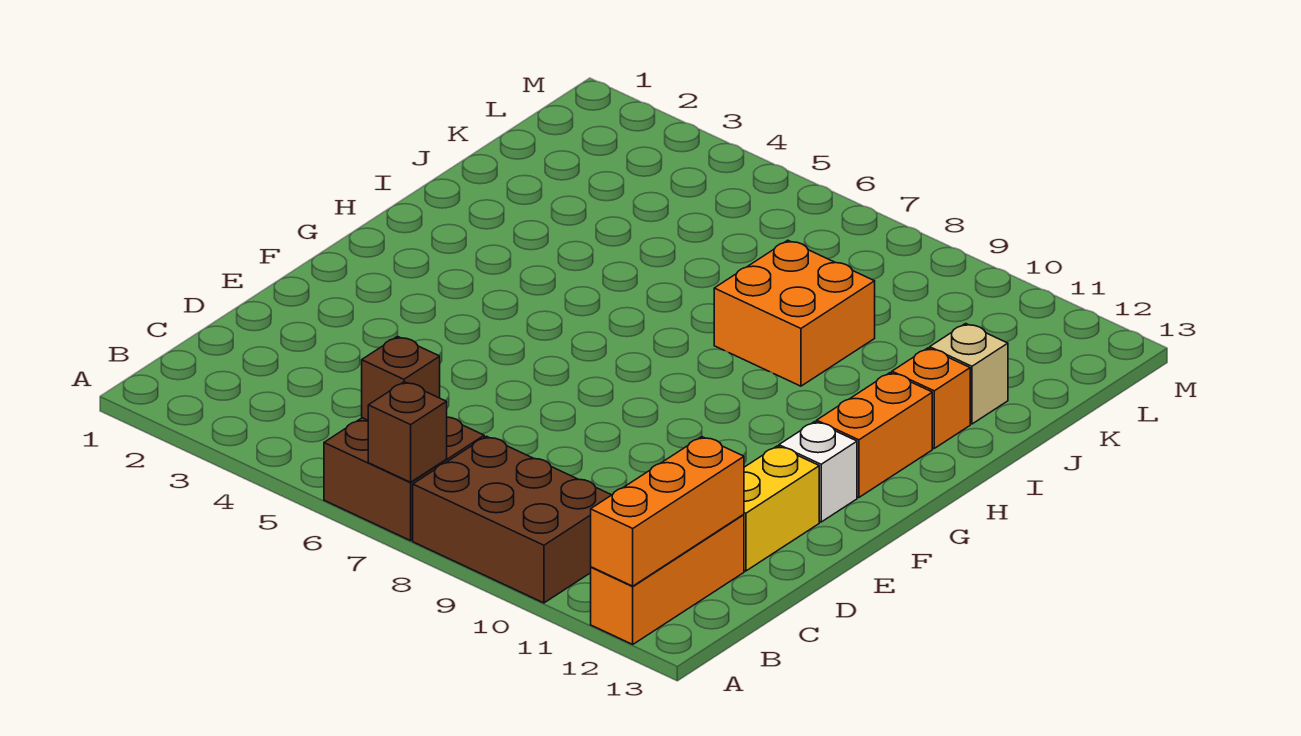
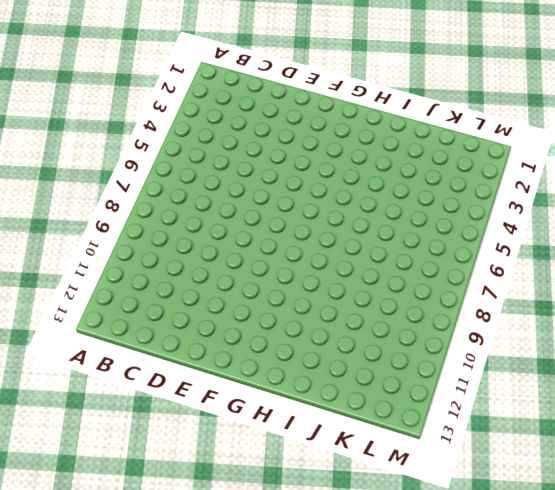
none -> brown 2x2 brick [324,417,484,541]
none -> brown 2x3 brick [413,436,611,603]
none -> orange 1x3 brick [591,515,744,644]

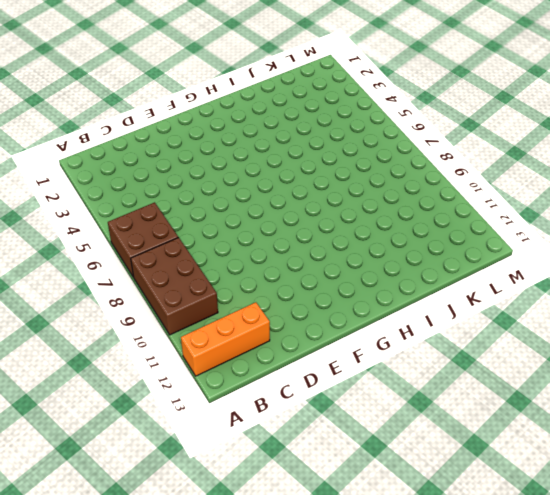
none -> yellow 1x2 brick [744,446,819,571]
none -> white 1x1 brick [779,422,857,522]
none -> orange 1x2 brick [817,373,932,498]

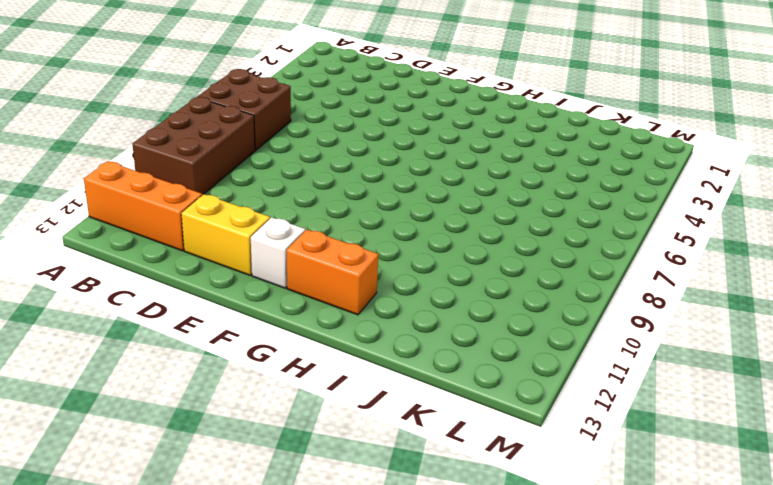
none -> orange 2x2 brick [714,240,875,386]
none -> orange 1x1 brick [892,348,970,448]
none -> tan 1x1 brick [930,324,1008,424]

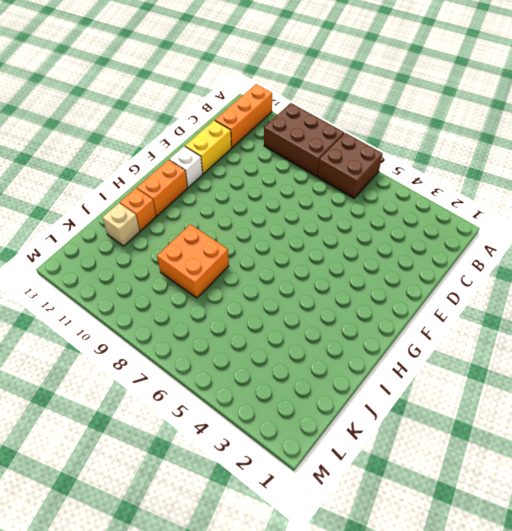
none -> brown 1x1 brick [368,382,447,482]
none -> orange 1x3 brick [591,437,744,586]
none -> brown 1x1 brick [362,336,440,420]

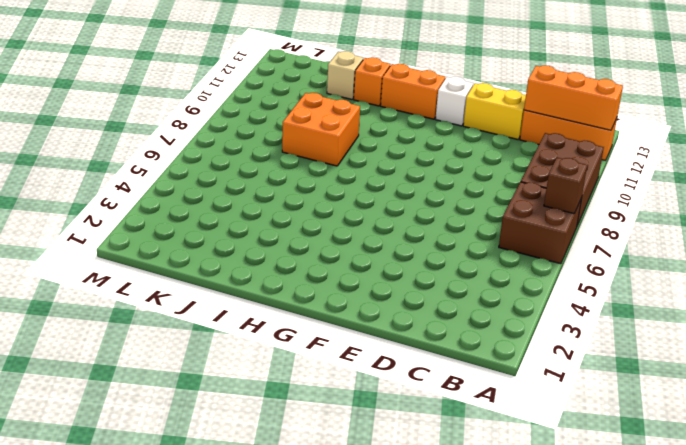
none -> brown 1x1 brick [362,336,440,420]

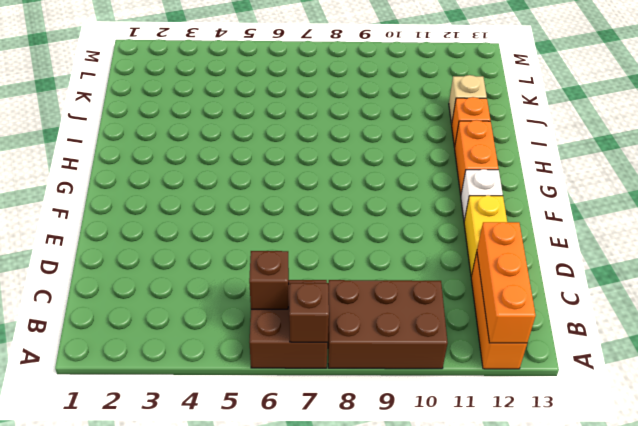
none -> orange 2x2 brick [714,240,875,386]

